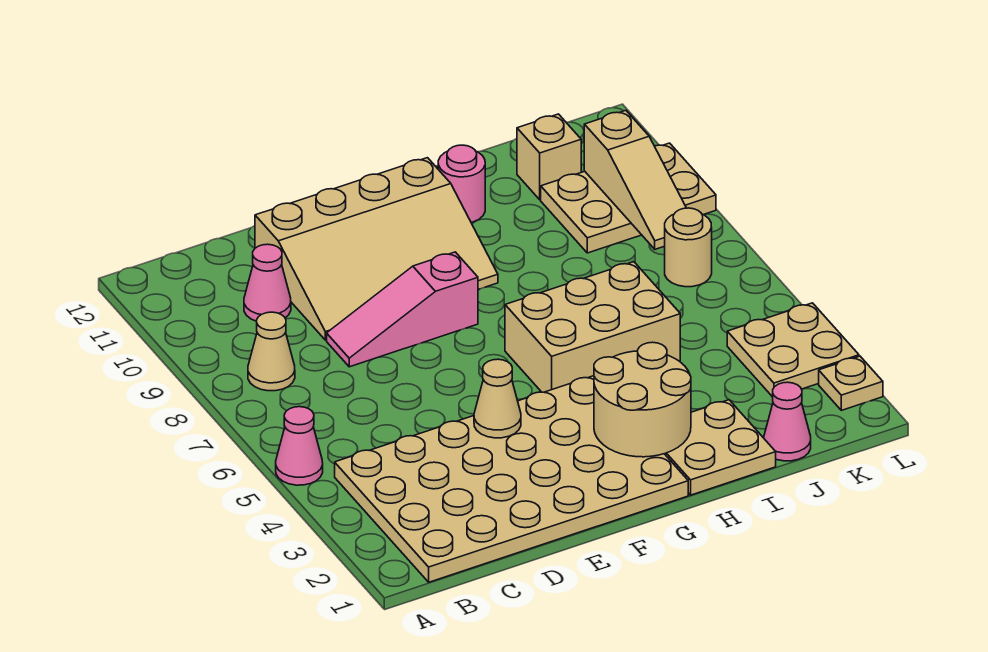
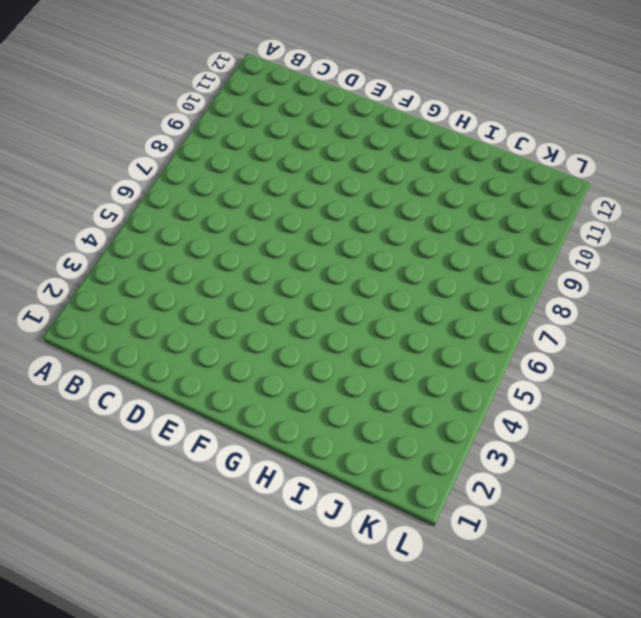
none -> pink 1x1 cone [276,407,323,485]
none -> tan 4x6 plate [335,376,688,582]
none -> tan 1x1 cone [248,312,295,391]

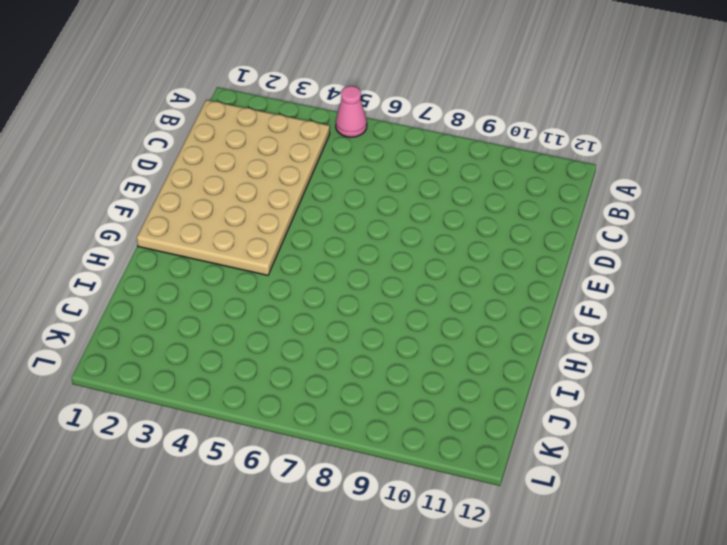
none -> tan 1x1 cone [248,312,295,391]
none -> pink 1x1 cone [244,244,291,321]
none -> pink 1x3 slope [327,252,478,367]

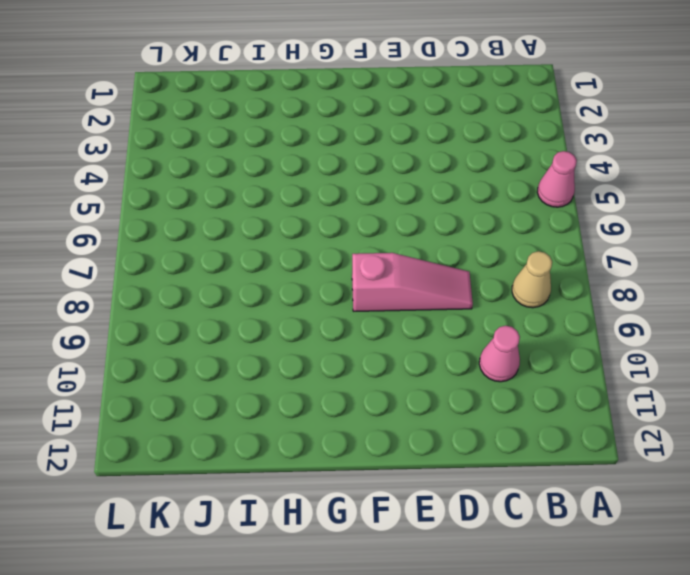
none -> tan 4x6 plate [335,376,688,582]
none -> tan 3x4 slope [255,158,498,340]
none -> tan 2x3 brick [505,262,680,392]

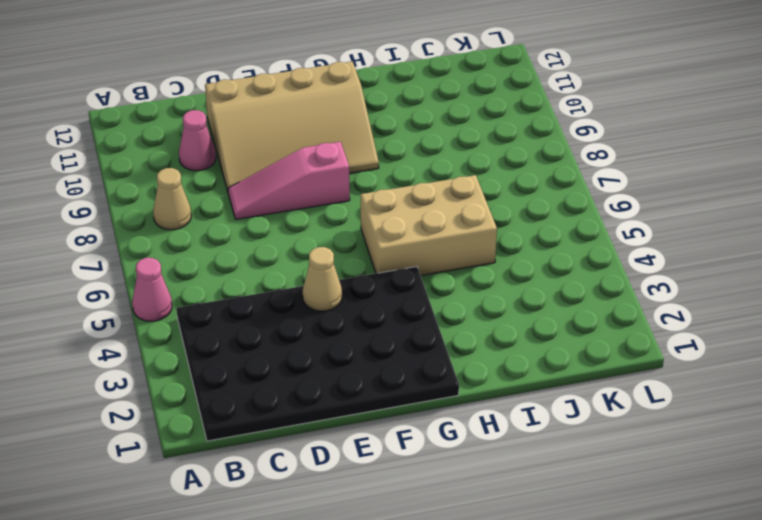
black 4x6 plate [177,267,459,441] -> tan 4x6 plate [335,376,688,582]
none -> tan 2x2 plate [665,400,776,495]
none -> pink 1x1 round brick [438,145,485,222]
none -> pink 1x1 cone [764,382,811,461]

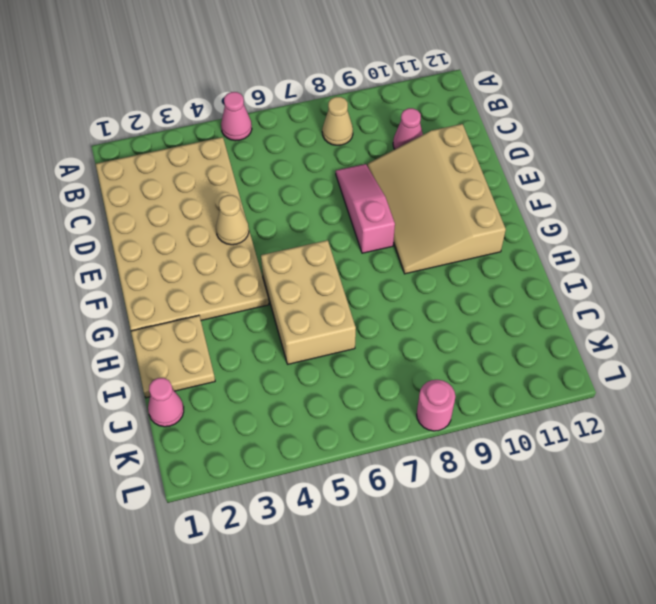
pink 1x1 round brick [417,380,455,431] -> pink 1x1 round brick moved to [438,145,485,222]
none -> tan 2x3 plate [541,143,716,253]
none -> tan 1x1 brick [517,114,581,200]
none -> tan 2x2 plate [727,303,859,397]

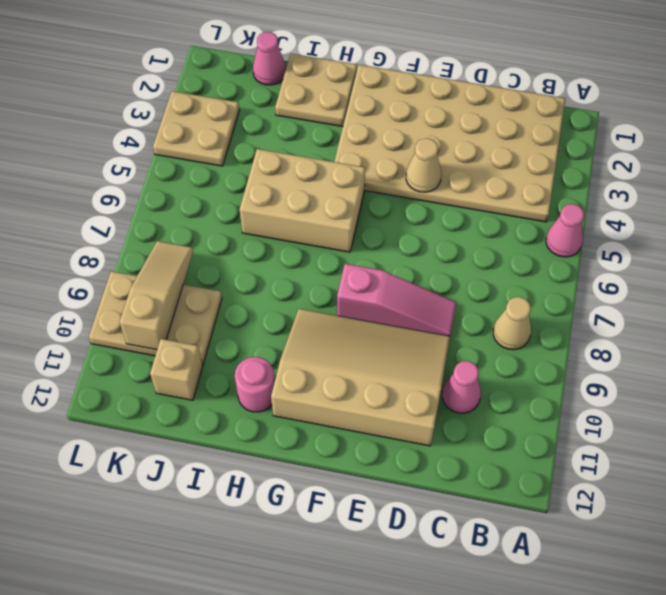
none -> tan 1x1 round brick [665,208,712,287]
none -> tan 1x1 plate [819,356,883,410]
none -> tan 2x2 round brick [594,342,691,457]

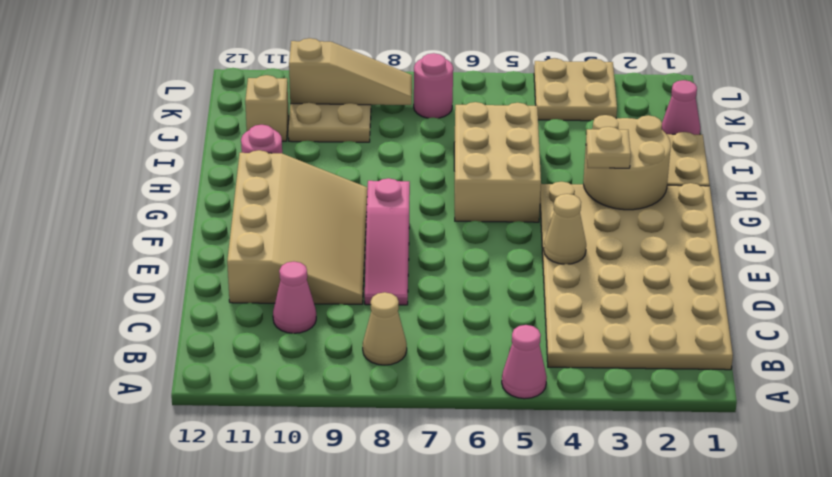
tan 1x1 plate [586,127,631,168] -> tan 1x1 plate moved to [819,356,883,410]
pink 1x1 round brick [414,53,453,118] -> tan 1x1 round brick [665,208,712,287]

